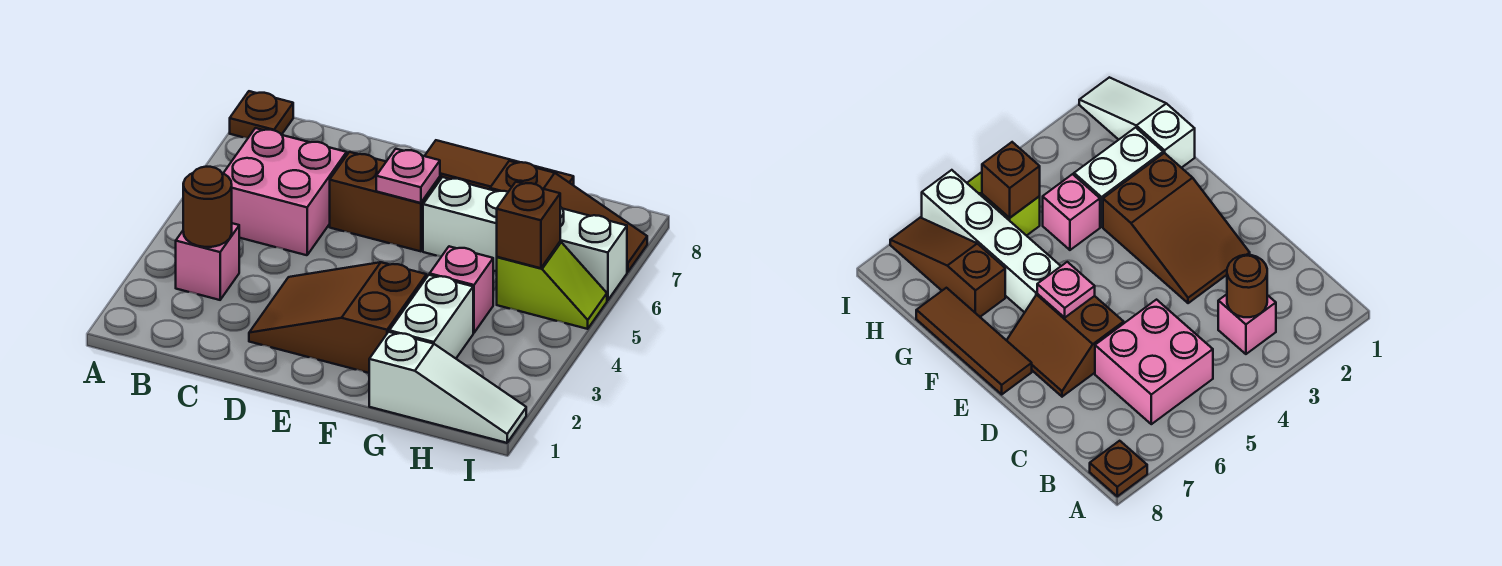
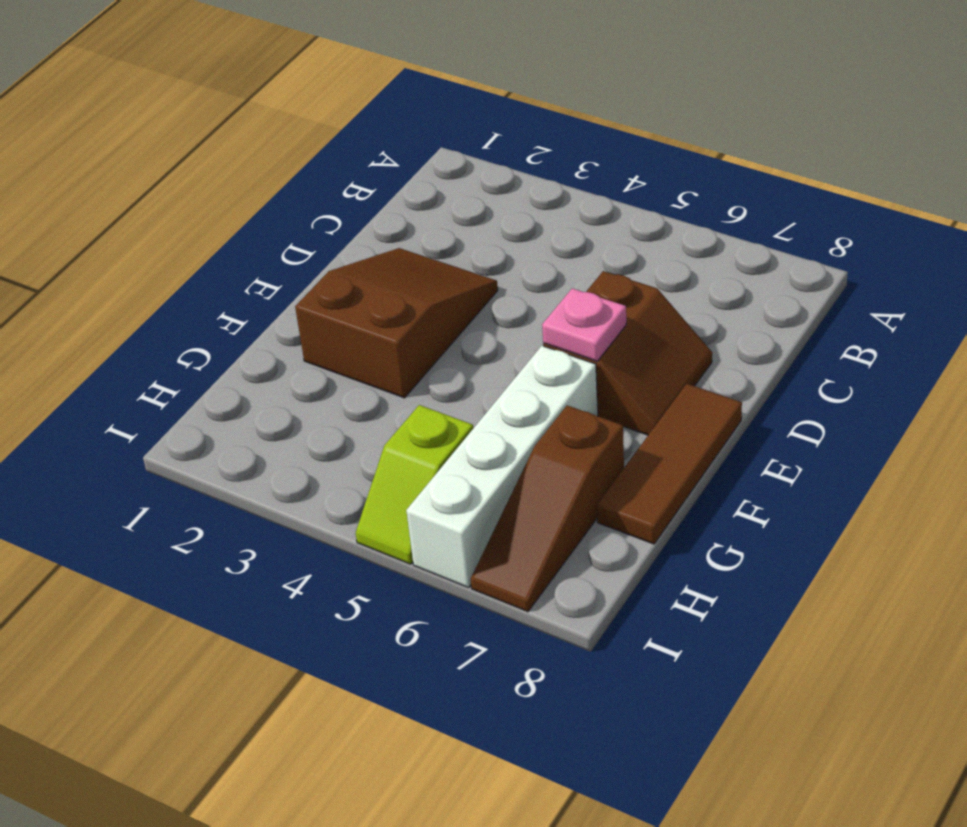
none -> brown 1x1 plate [230,91,293,138]
none -> pink 1x1 brick [176,223,239,300]
none -> pink 2x2 brick [224,128,347,255]

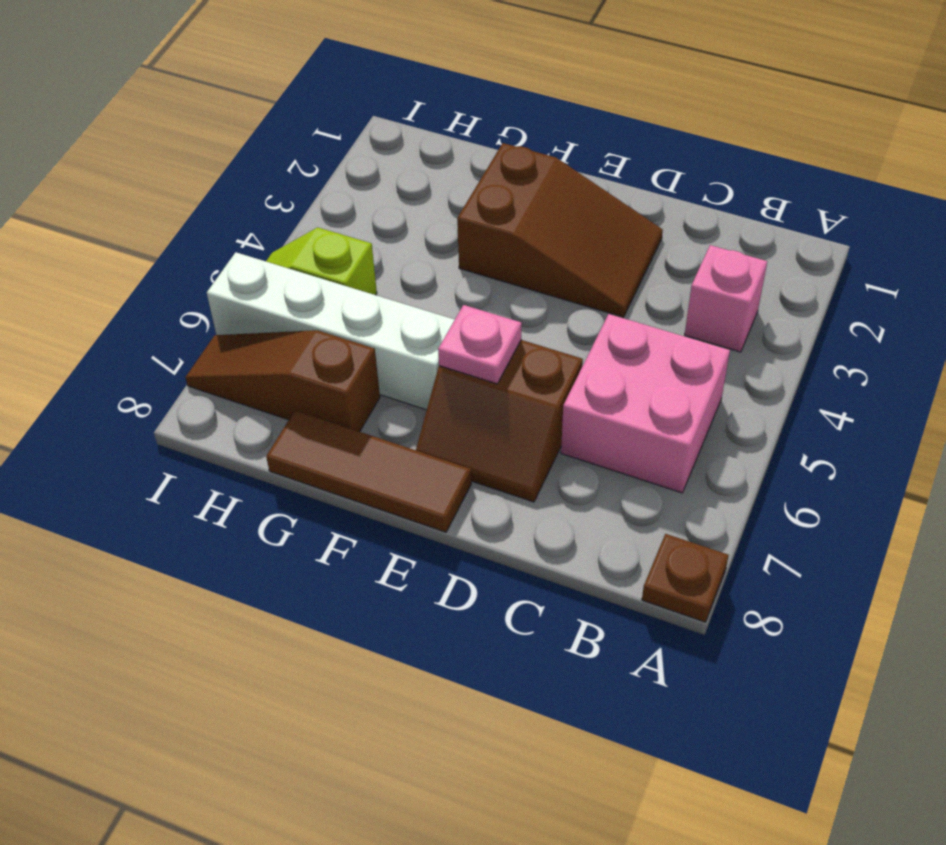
none -> white 1x3 slope [369,332,526,443]
none -> white 1x2 brick [389,275,473,358]
none -> pink 1x1 brick [430,246,493,333]

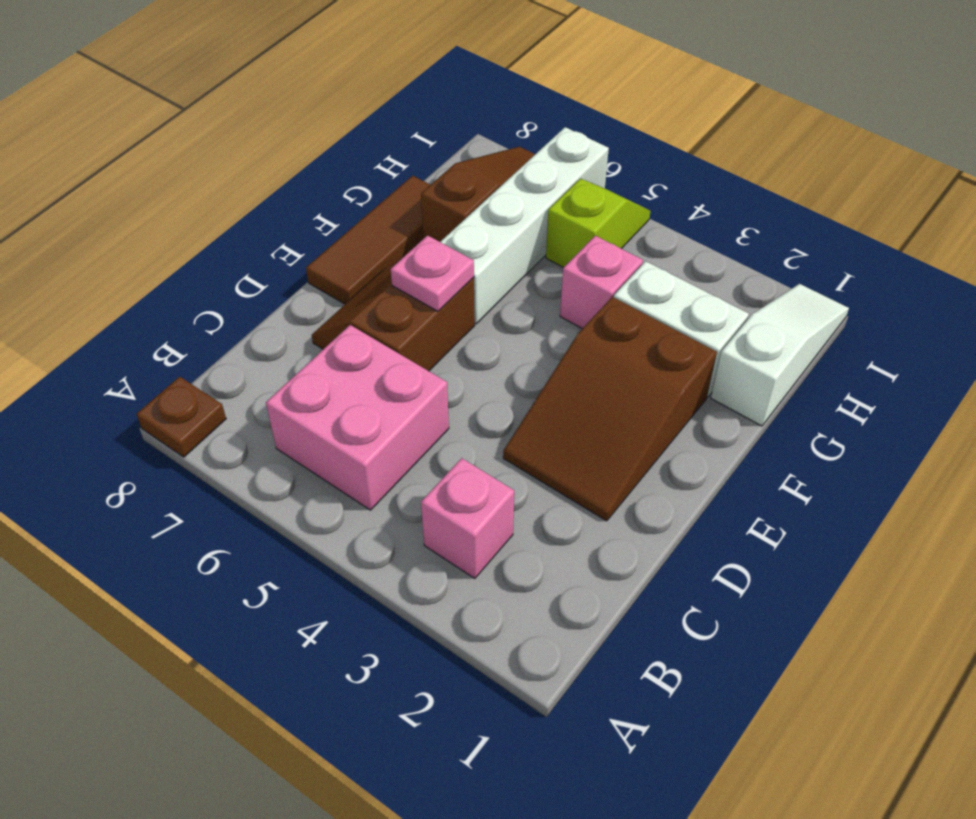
none -> brown 1x1 round brick [183,167,232,247]
none -> brown 1x1 brick [497,182,560,268]

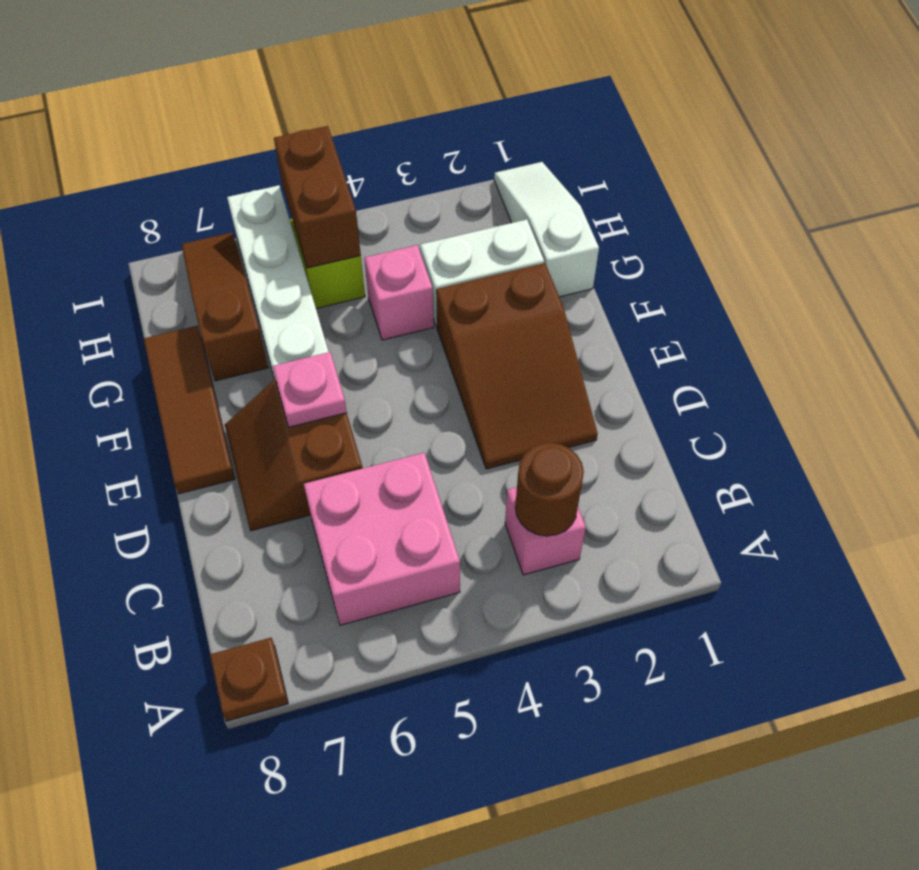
brown 1x2 brick [274,126,361,268] -> brown 1x1 brick [497,182,560,268]

